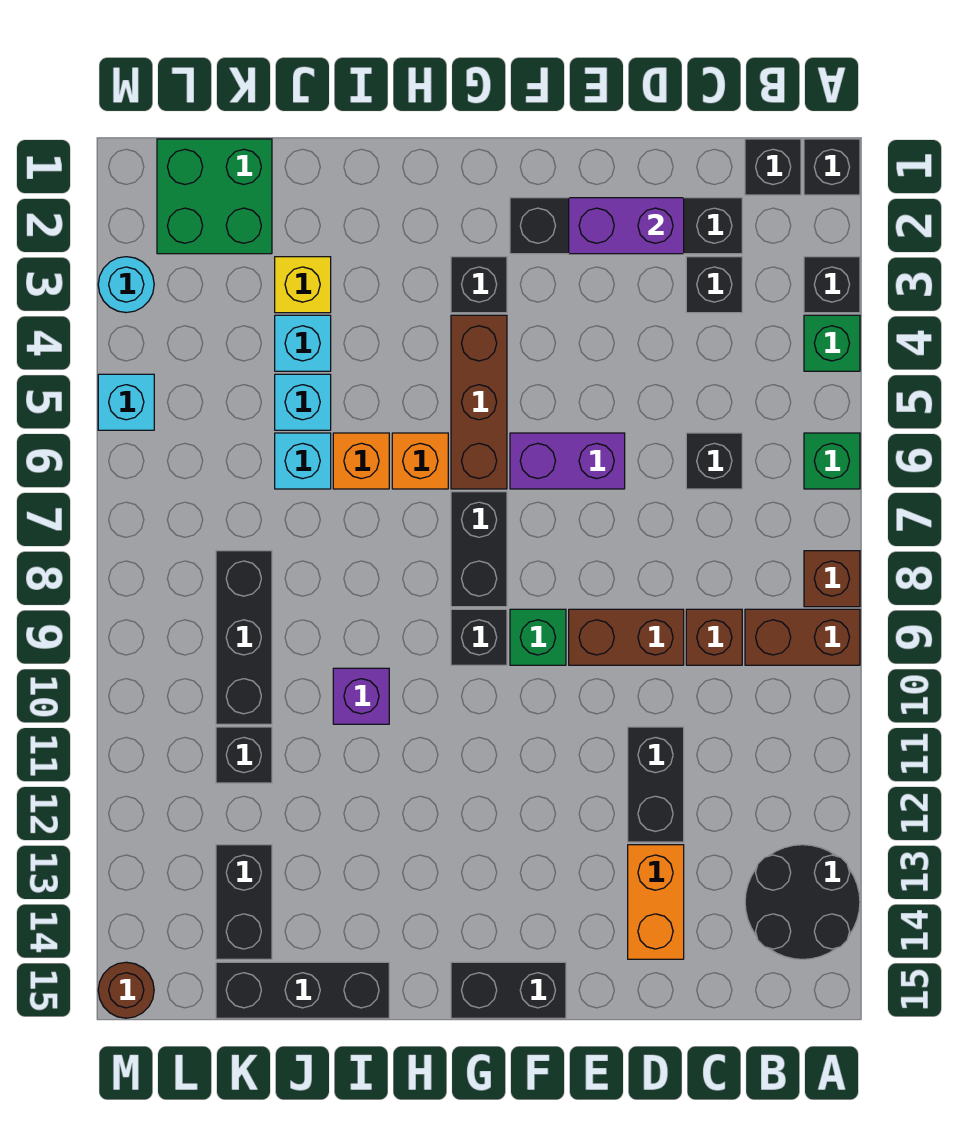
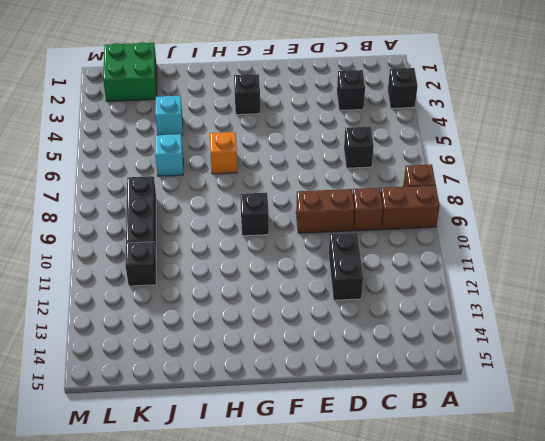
none -> black 1x1 brick [804,139,860,195]
none -> green 1x1 brick [804,315,860,371]
none -> green 1x1 brick [804,433,860,489]
none -> black 2x2 round brick [745,845,860,959]

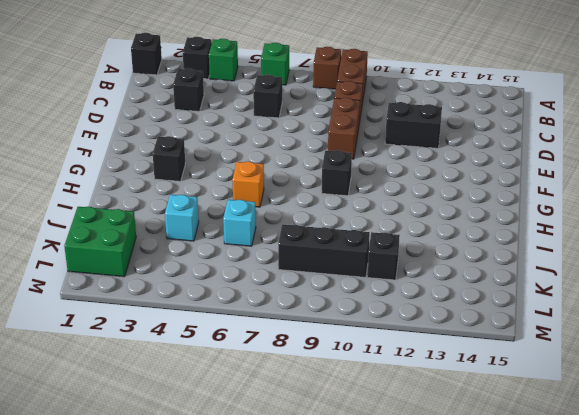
none -> black 2x2 round brick [745,845,860,959]
none -> black 1x1 brick [745,139,801,195]
none -> black 1x4 brick [510,198,742,254]
none -> orange 1x2 brick [628,845,684,959]

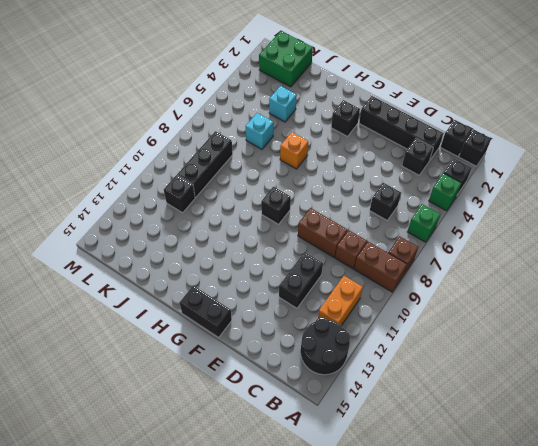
orange 1x2 brick [318,276,363,326] -> orange 1x2 brick moved to [628,845,684,959]
none -> purple 1x2 brick [510,433,625,489]
none -> green 1x1 brick [510,609,566,665]
none -> brown 1x3 brick [451,315,507,489]
none -> black 1x2 brick [451,492,507,607]

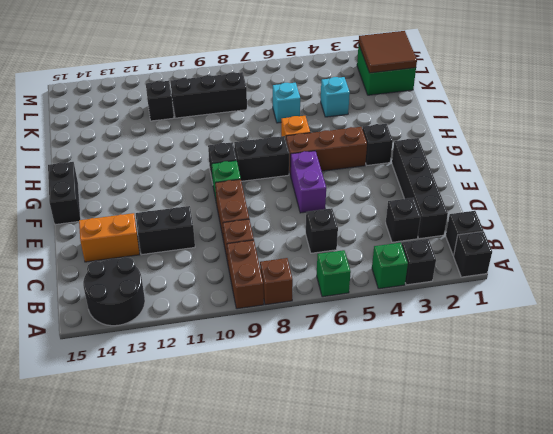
brown 2x2 tile [359,31,417,73] -> none
none -> orange 1x1 brick [333,433,389,489]
none -> purple 1x1 brick [333,668,389,724]
none -> black 1x3 brick [216,962,389,1018]
none -> yellow 1x1 brick [275,257,331,313]

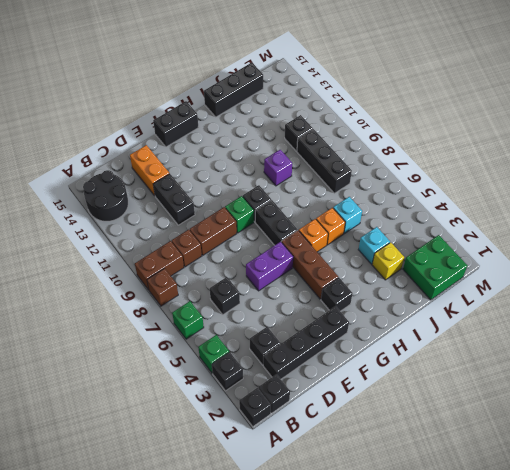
none -> cyan 1x1 brick [275,374,331,430]
none -> black 1x2 brick [216,845,272,959]
none -> cyan 1x1 round brick [98,257,154,313]
none -> cyan 1x1 brick [98,374,154,430]

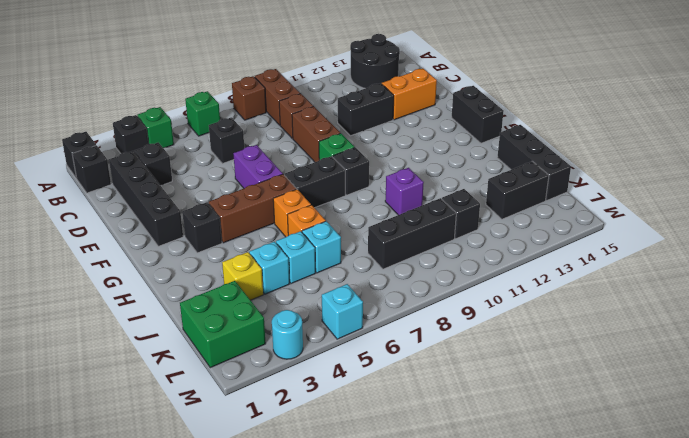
none -> brown 1x1 round brick [98,962,154,1018]
none -> purple 1x2 brick [569,198,684,254]

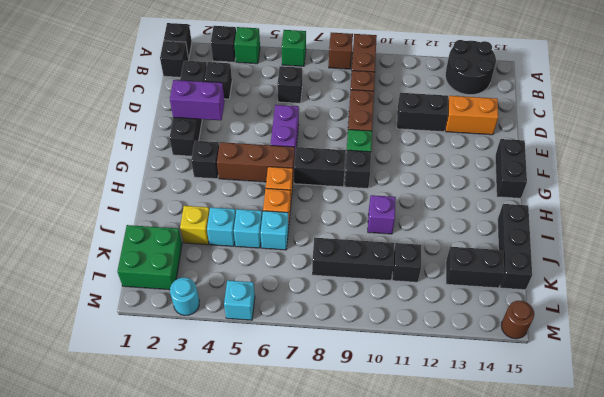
purple 1x2 brick [170,80,225,120] -> purple 1x2 brick turned to [569,198,684,254]

